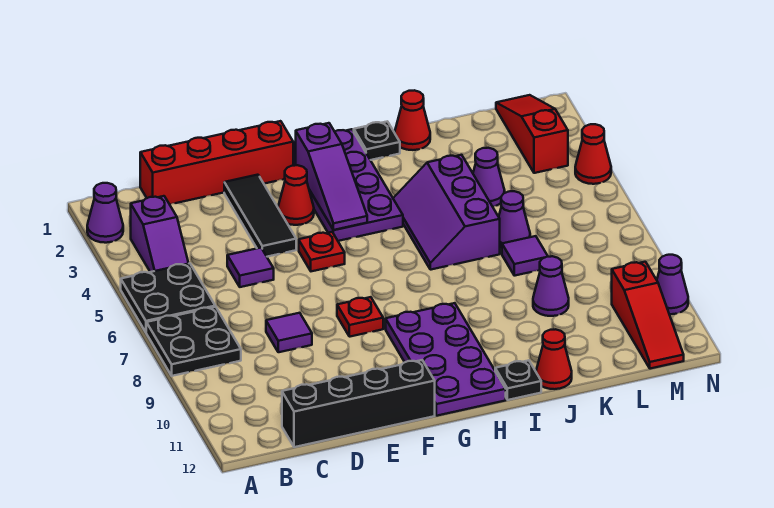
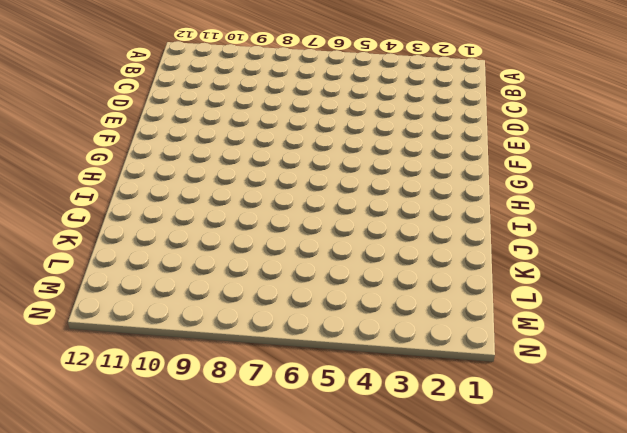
none -> purple 1x1 cone [87,183,123,243]
none -> black 2x2 plate [121,263,215,332]
none -> black 2x2 plate [146,307,241,376]

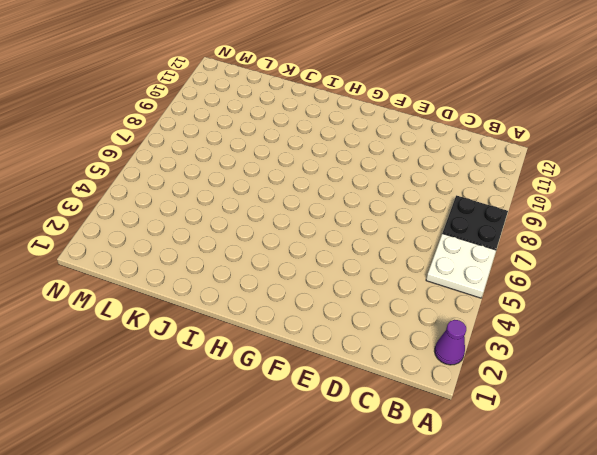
white 2x2 plate [426,234,496,298] -> black 2x2 plate [121,263,215,332]
none -> purple 1x2 slope [131,196,189,272]
none -> red 1x4 brick [140,121,293,204]
none -> black 1x4 brick [282,360,435,447]

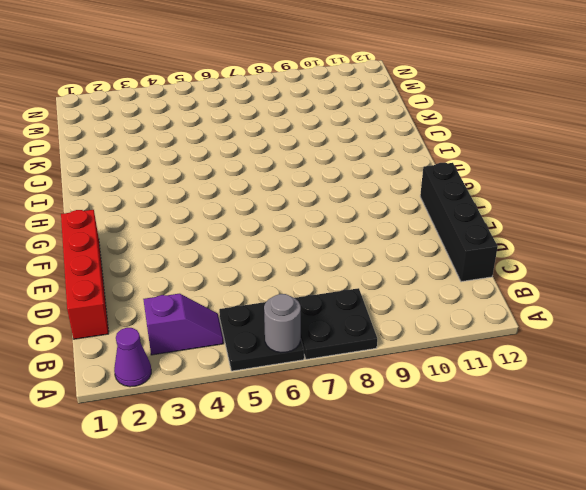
grey 1x1 round brick [264,294,301,353] -> none
none -> purple 1x1 tile [227,248,274,287]
none -> purple 1x1 tile [266,313,312,352]
none -> black 1x3 tile [224,175,296,257]

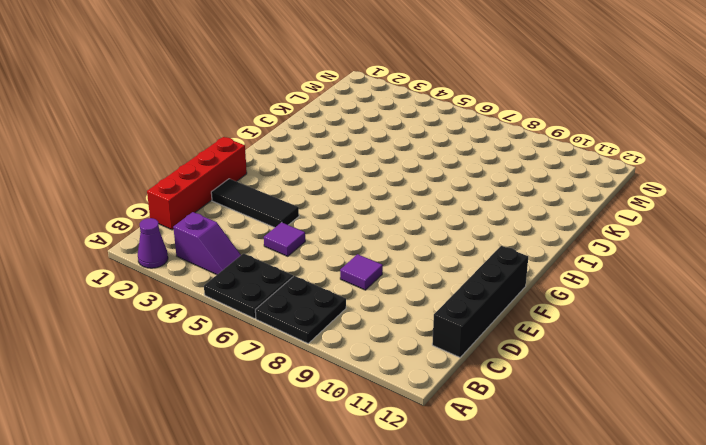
none -> red 1x1 cone [278,165,314,225]
none -> red 1x1 plate [299,232,345,271]
none -> red 1x1 plate [337,297,383,337]

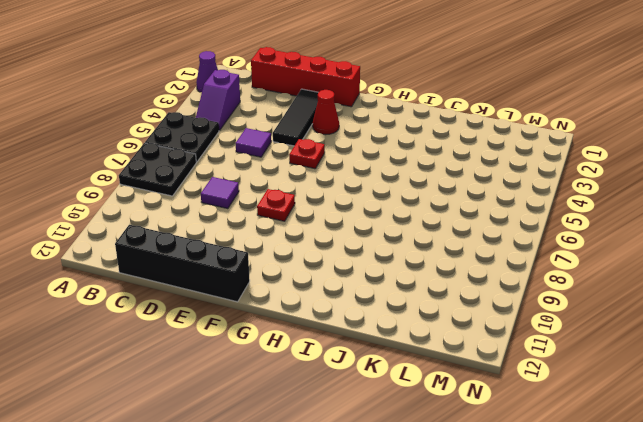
none -> purple 2x4 plate [293,129,403,241]
none -> purple 2x4 plate [386,303,506,416]
none -> black 1x1 plate [354,121,400,160]

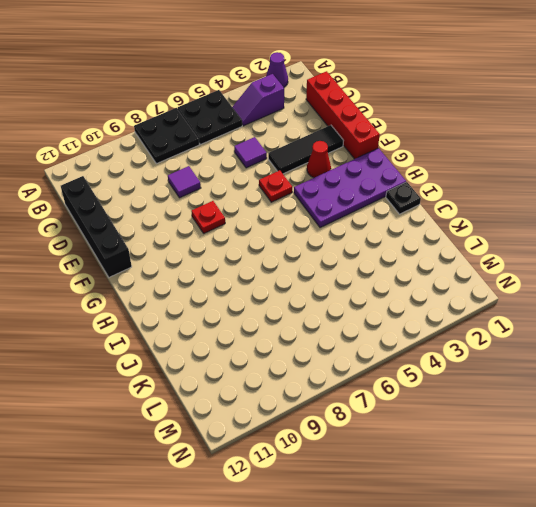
none -> purple 2x4 plate [386,303,506,416]
none -> purple 2x3 slope [393,155,500,270]
none -> black 1x1 plate [495,360,541,400]

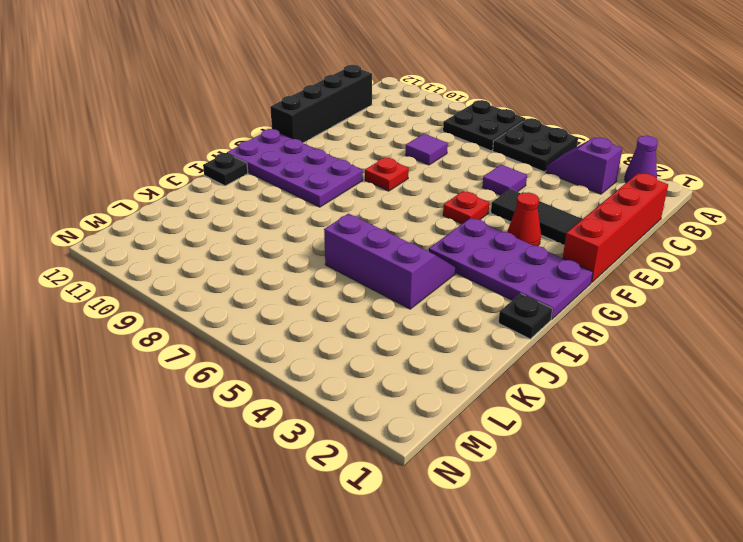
none -> red 1x1 cone [395,90,430,150]
none -> red 1x1 cone [536,329,572,389]
none -> purple 1x1 cone [473,148,505,207]

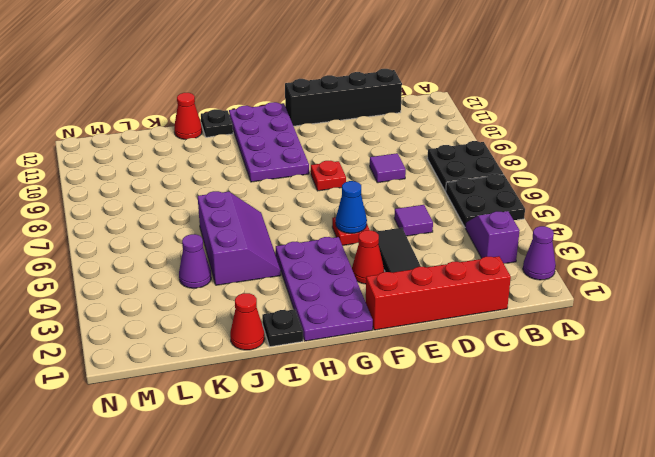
blue 1x1 cone [336,181,367,233] -> none
none -> purple 1x1 cone [499,191,530,249]
none -> purple 1x1 tile [502,236,548,276]
none -> purple 1x1 cone [533,256,569,316]

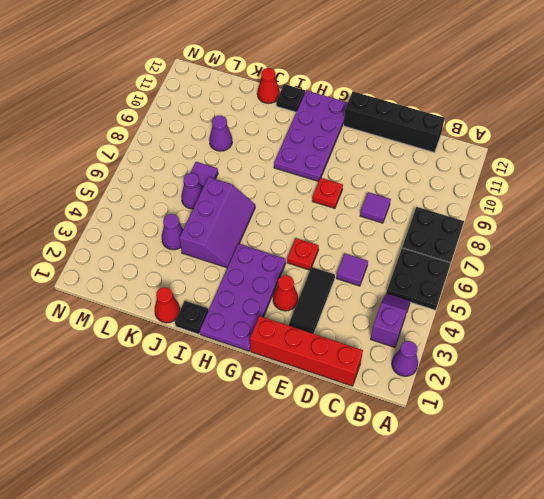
none -> red 1x3 slope [496,95,568,173]
none -> red 1x3 slope [612,262,684,369]
none -> red 1x1 cone [575,124,611,184]

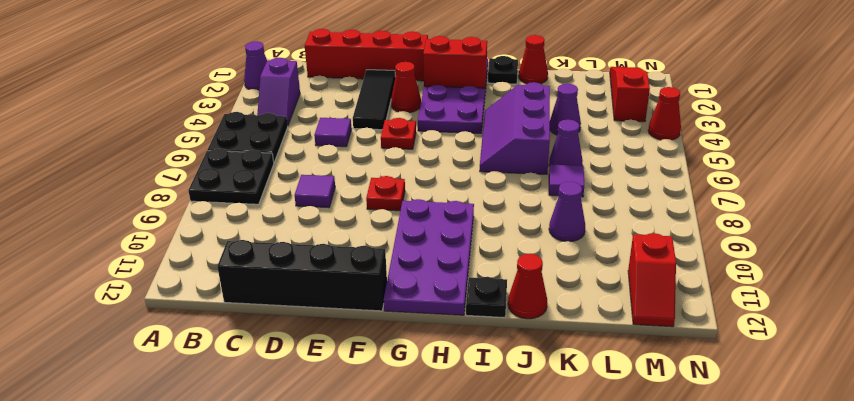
red 1x2 brick [423,36,487,88] -> purple 1x3 slope [296,123,367,230]
red 1x2 slope [628,233,676,327] -> red 1x3 slope [612,262,684,369]
none -> purple 1x1 cone [657,255,688,314]

